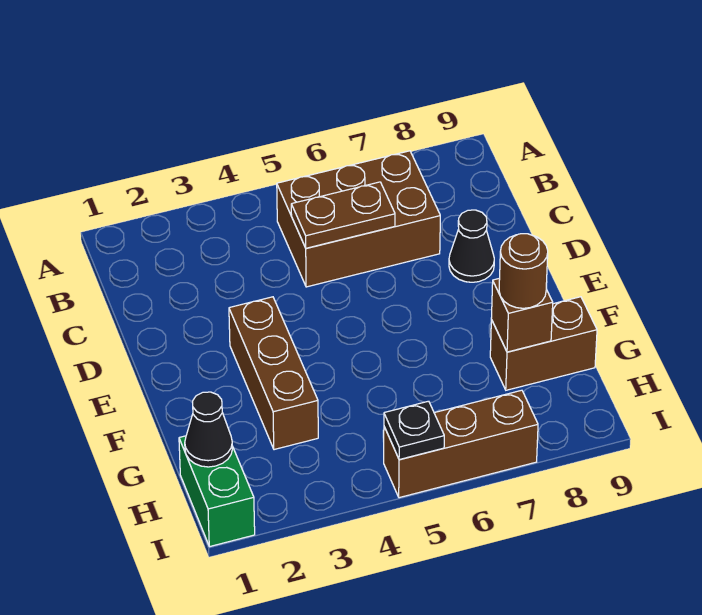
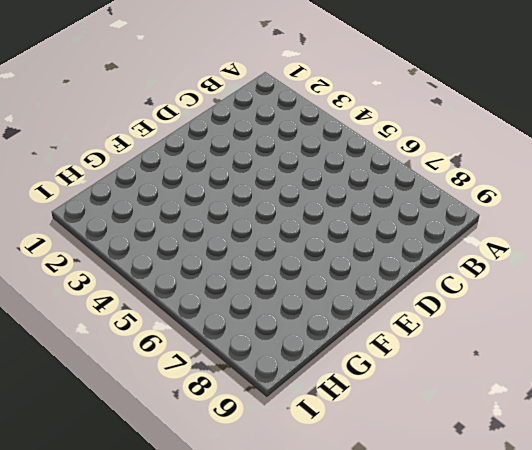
none -> brown 2x3 brick [277,151,440,287]
none -> black 1x1 cone [449,210,494,282]

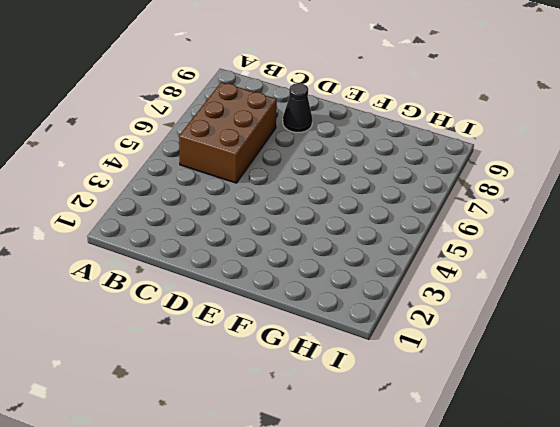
none -> brown 1x3 brick [229,297,318,450]
none -> brown 1x2 brick [490,297,597,390]

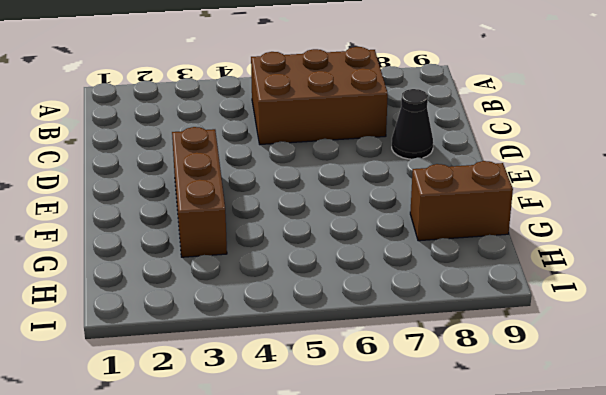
none -> green 1x2 brick [179,436,255,547]
none -> brown 1x3 brick [384,390,538,498]

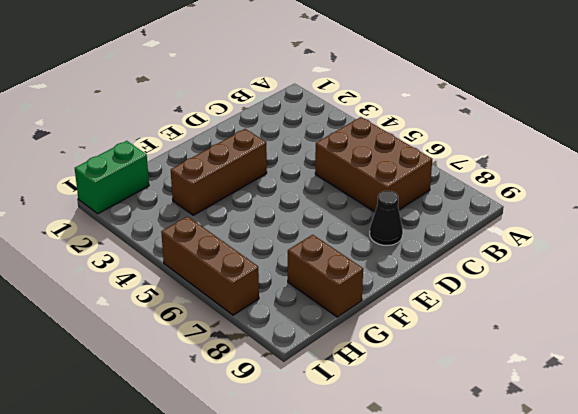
none -> brown 1x2 plate [291,182,395,248]
none -> brown 1x1 brick [491,278,553,352]

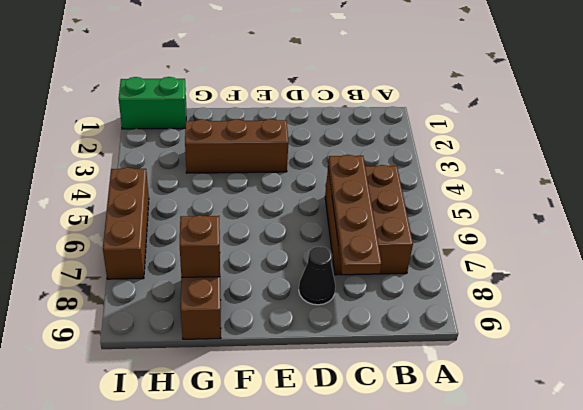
brown 1x4 plate [328,155,382,274] -> brown 1x2 plate [291,182,395,248]
none -> black 1x1 cone [185,392,233,467]
none -> black 1x1 plate [384,401,444,460]

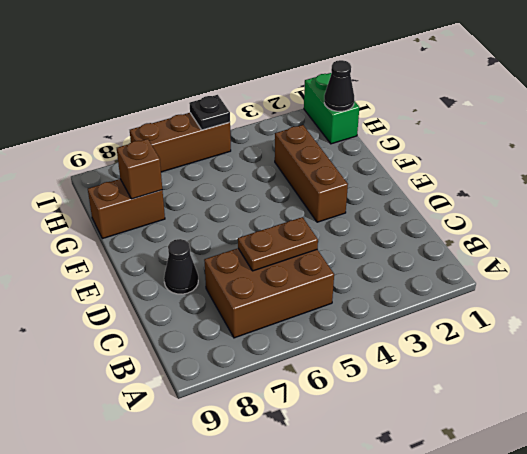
none -> brown 1x1 round brick [499,234,548,308]

